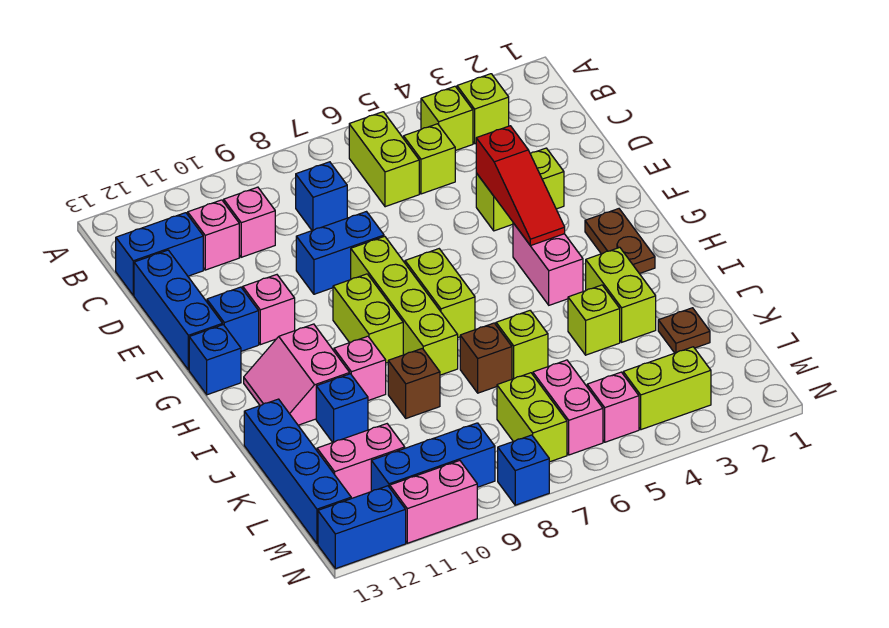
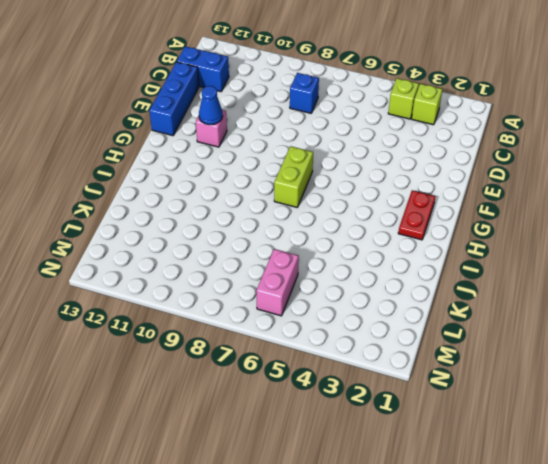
blue 1x1 cone [199,86,223,125] -> none
red 1x2 plate [398,190,435,240] -> brown 1x2 plate [585,209,655,274]
none -> lime 1x2 brick [349,112,419,207]
none -> lime 1x1 brick [404,124,455,194]
none -> pink 1x1 brick [224,187,275,257]
none -> pink 1x1 brick [188,200,239,270]

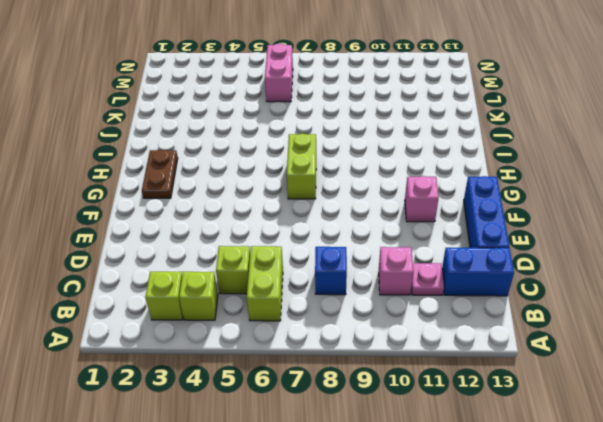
pink 1x1 plate [411,263,444,295] -> pink 1x1 brick [188,200,239,270]
none -> lime 1x2 brick [476,148,564,231]
none -> blue 1x2 brick [296,212,384,294]
none -> lime 1x4 brick [351,236,458,375]
none -> blue 1x1 brick [207,287,259,351]

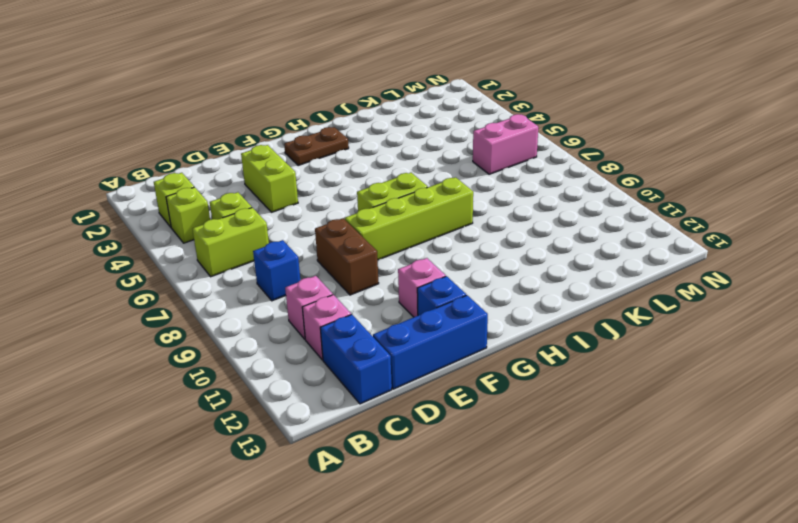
brown 1x2 brick [315,218,379,295] -> blue 1x2 brick [296,212,384,294]
none -> pink 1x2 brick [513,223,583,305]
none -> lime 1x2 brick [333,274,403,363]
none -> blue 1x1 brick [189,325,241,395]
none -> pink 2x2 slope [244,324,350,425]

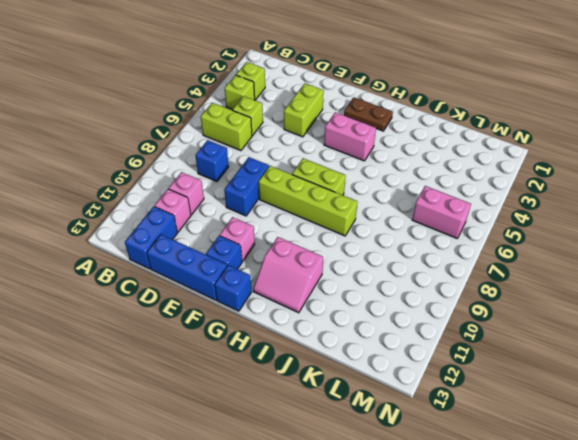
none -> lime 1x2 brick [333,274,403,363]
none -> lime 1x2 brick [586,247,656,342]
none -> pink 1x1 brick [334,336,386,401]
none -> lime 1x1 brick [568,285,620,355]

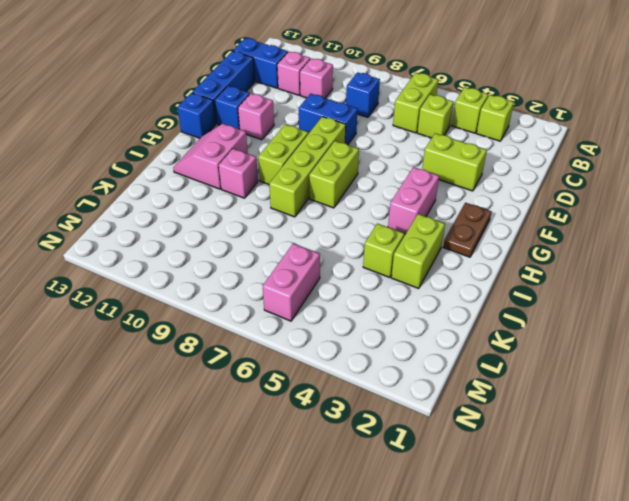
none -> lime 1x1 brick [496,311,548,379]
none -> brown 1x1 brick [460,323,512,393]
none -> brown 1x1 brick [388,348,440,418]
none -> blue 1x1 brick [316,374,368,442]

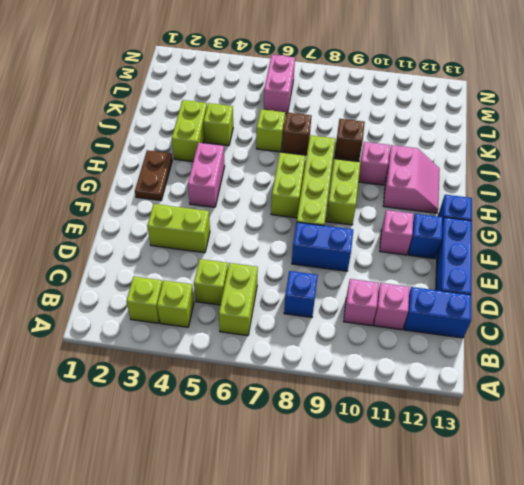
none -> blue 1x1 brick [316,374,368,442]
none -> blue 1x4 brick [244,399,351,544]
none -> brown 1x1 plate [658,308,710,353]
none -> lime 1x2 brick [497,373,567,462]

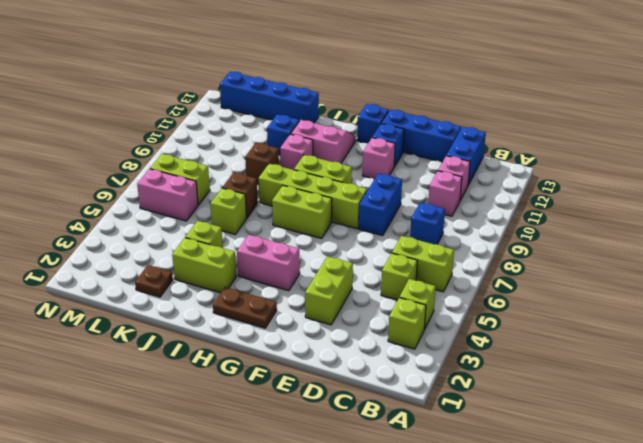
none -> pink 1x2 brick [317,424,405,498]
none -> lime 1x2 brick [623,347,711,430]
none -> pink 1x1 brick [587,372,639,442]
none -> blue 1x3 brick [371,423,495,491]

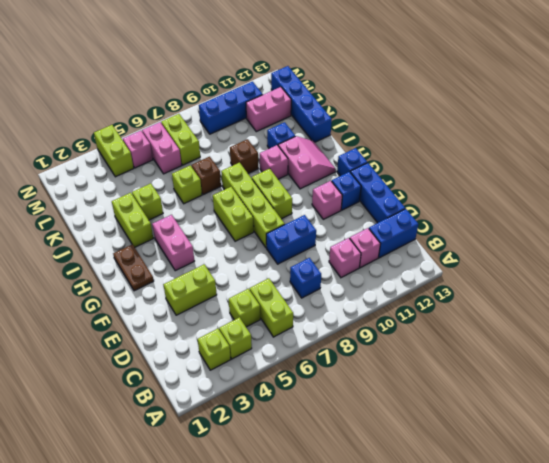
lime 1x2 brick [94,125,134,177] -> lime 1x2 brick turned to [623,347,711,430]
none -> brown 1x1 plate [658,308,710,353]
none -> blue 1x1 brick [498,435,549,505]
none -> pink 1x2 brick [390,461,477,543]
none -> blue 1x2 brick [318,486,406,569]

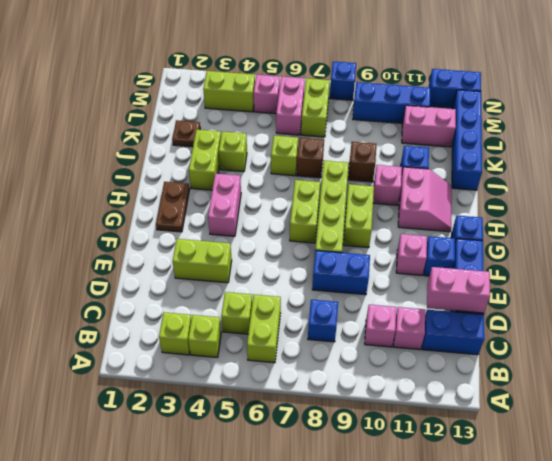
pink 1x2 brick [427,267,490,313] -> pink 1x2 brick moved to [390,461,477,543]
none -> red 1x3 slope [476,126,565,246]

